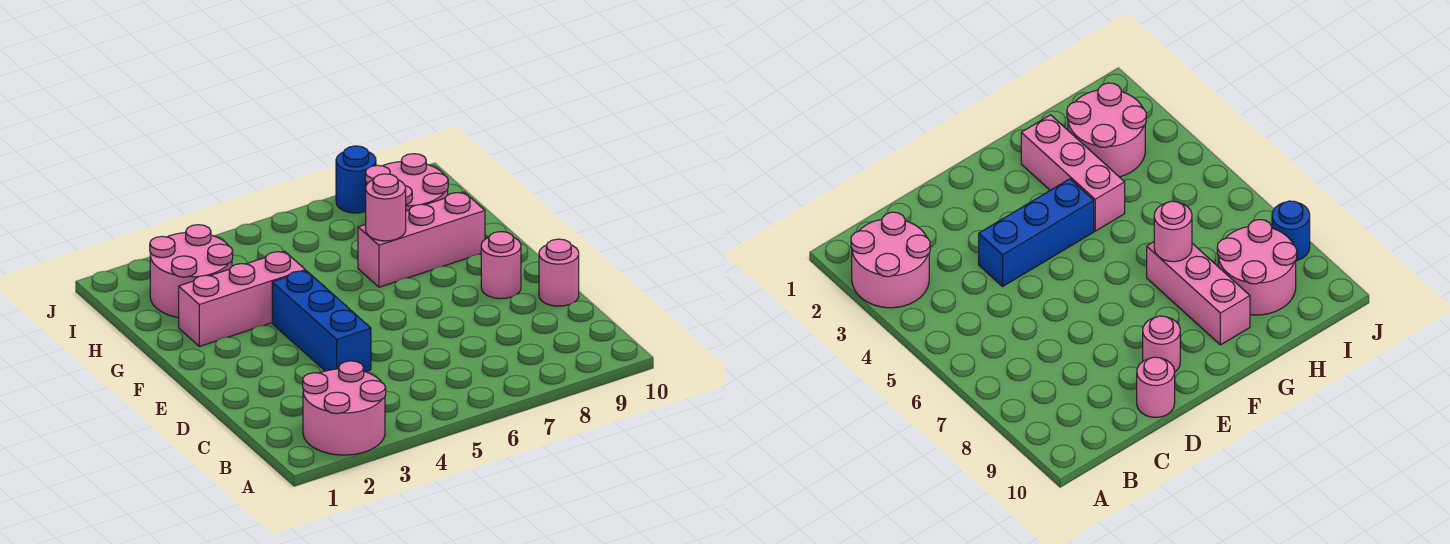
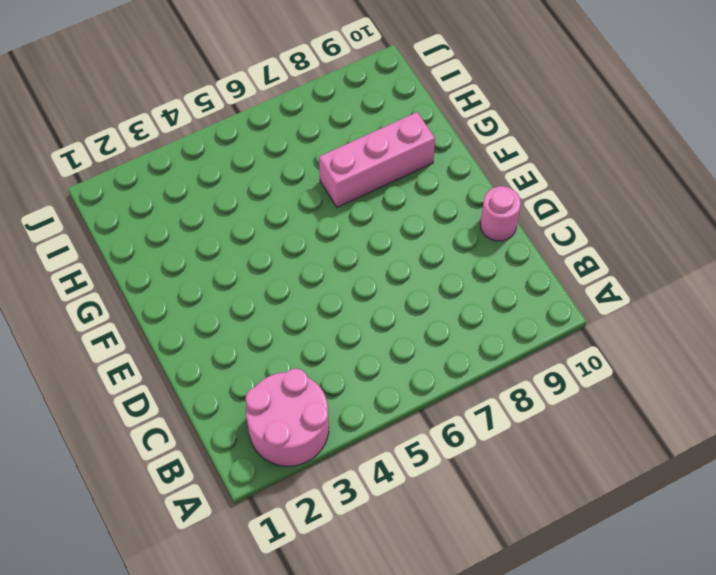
none -> blue 1x3 brick [272,271,371,372]
none -> pink 1x1 round brick [481,232,521,299]

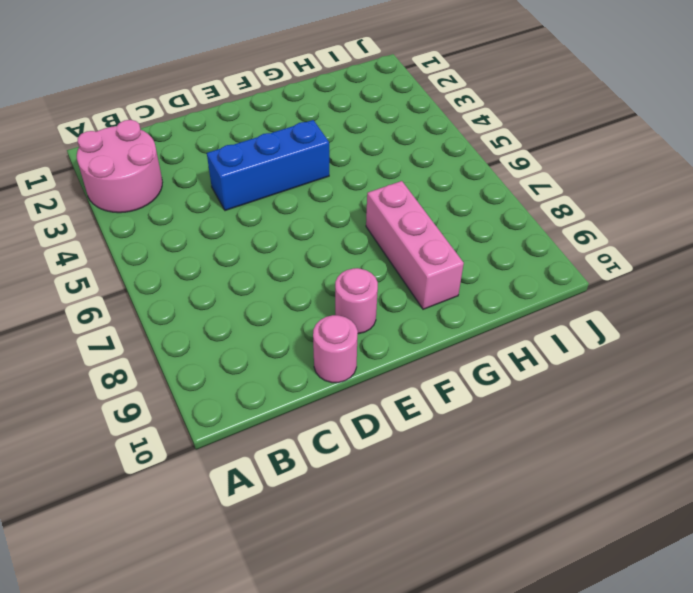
none -> pink 1x3 brick [179,251,305,346]
none -> pink 2x2 round brick [150,225,233,318]

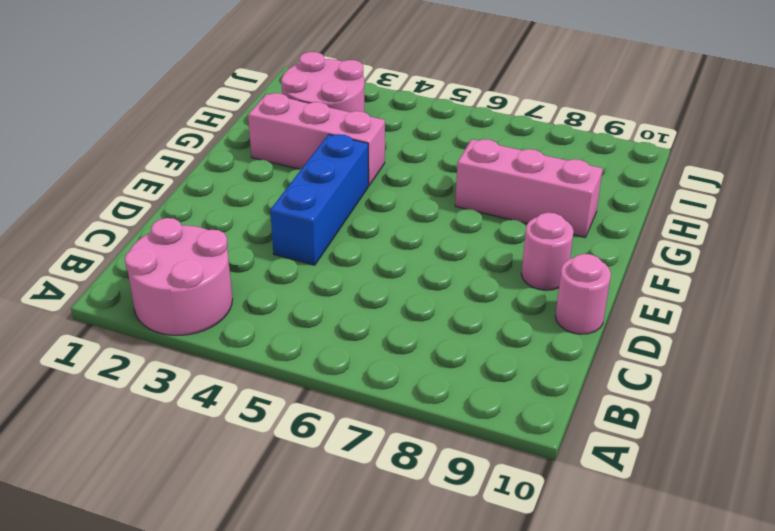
none -> pink 2x2 round brick [365,154,448,211]
none -> blue 1x1 round brick [336,146,376,213]

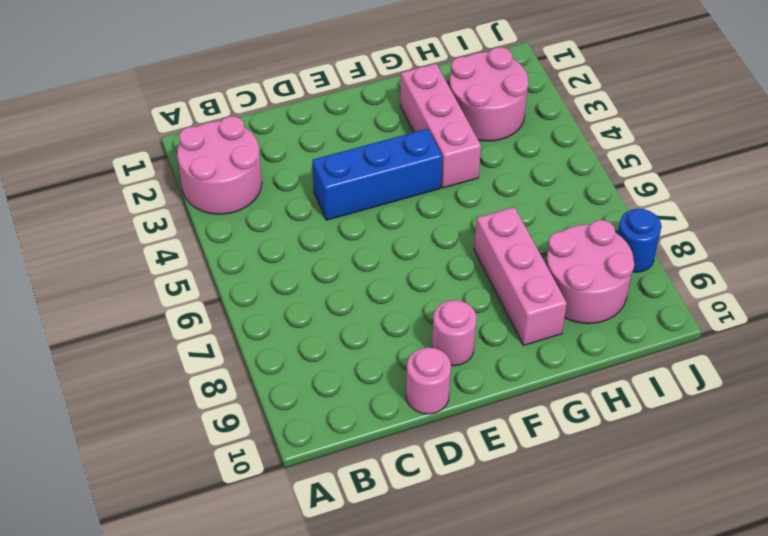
none -> pink 1x1 round brick [366,174,406,241]

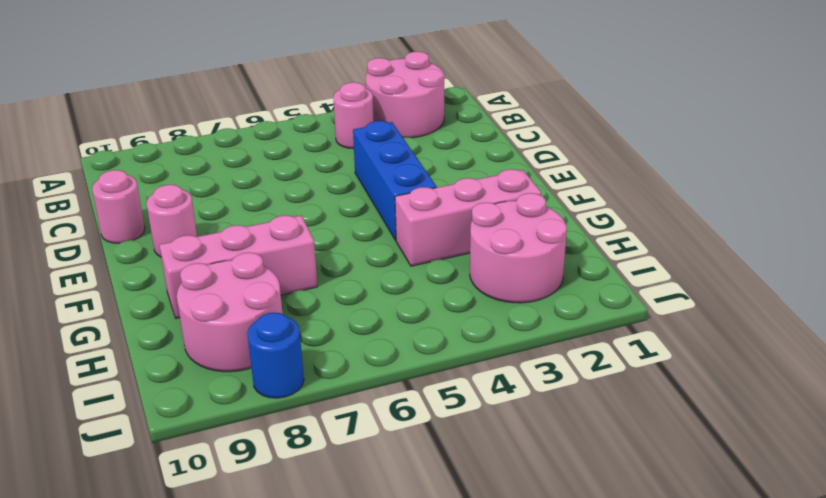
pink 1x1 round brick [333,82,374,149] -> pink 1x1 round brick moved to [366,174,406,241]

